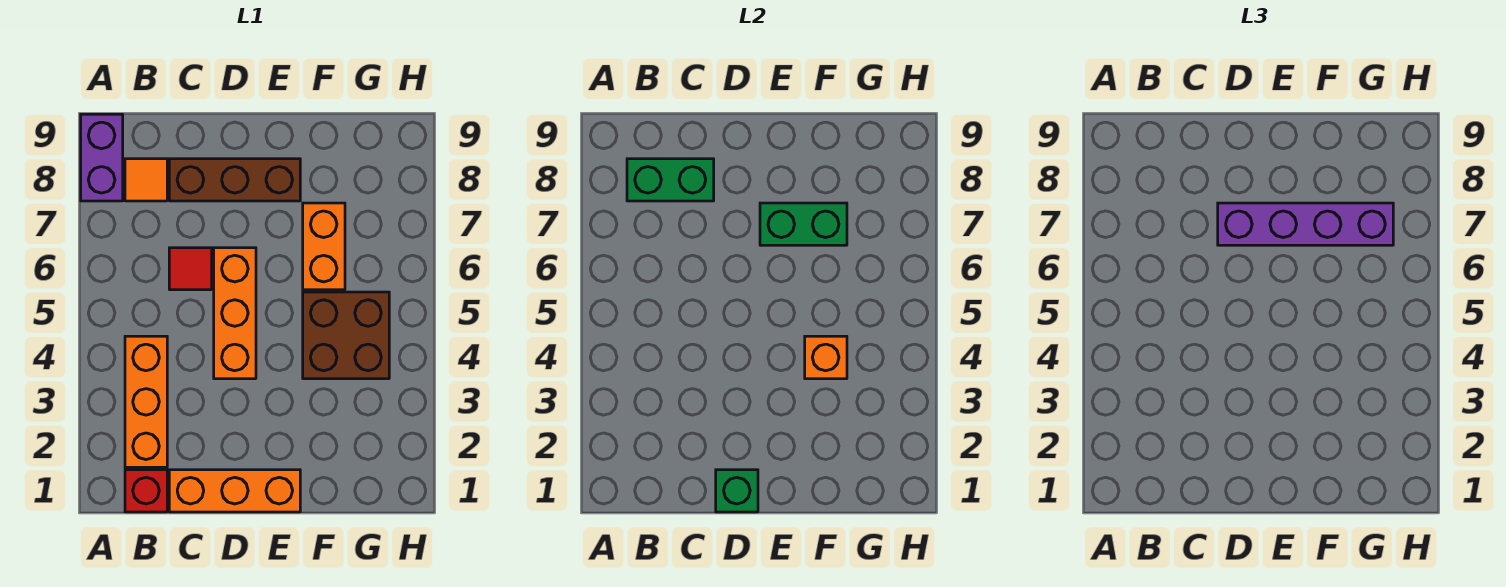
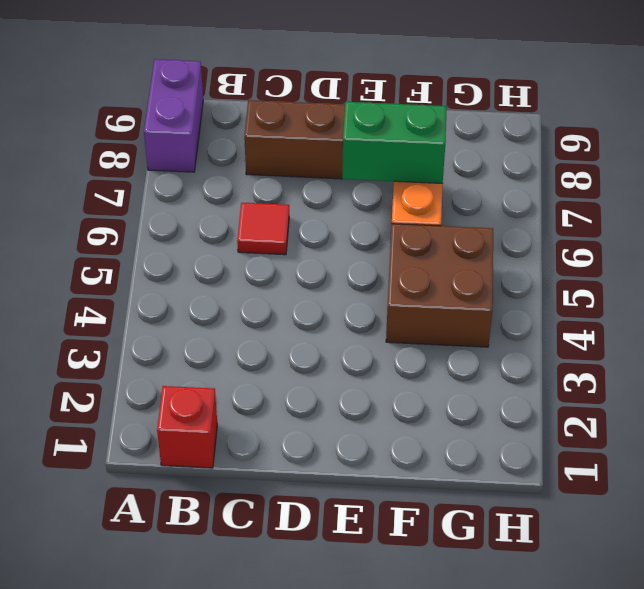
none -> orange 1x3 brick [125,336,167,467]
none -> orange 1x1 tile [125,159,167,201]
none -> orange 1x3 brick [169,470,300,512]

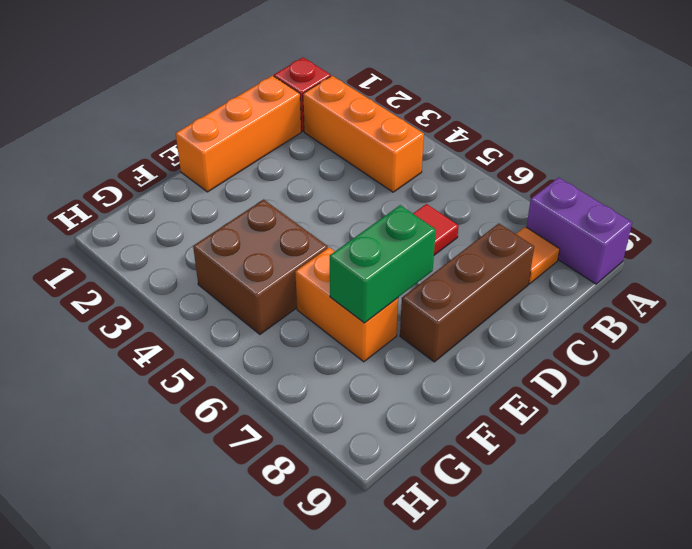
none -> orange 1x3 brick [214,248,256,379]
none -> green 1x2 brick [627,159,714,201]
none -> green 1x1 brick [716,470,758,512]

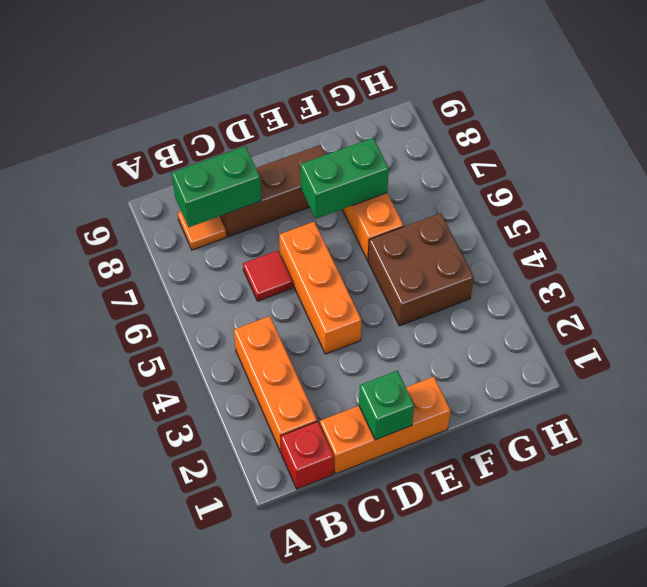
none -> purple 1x2 brick [81,114,123,201]
none -> orange 1x1 brick [805,336,847,379]
none -> purple 1x4 brick [1218,203,1393,245]

